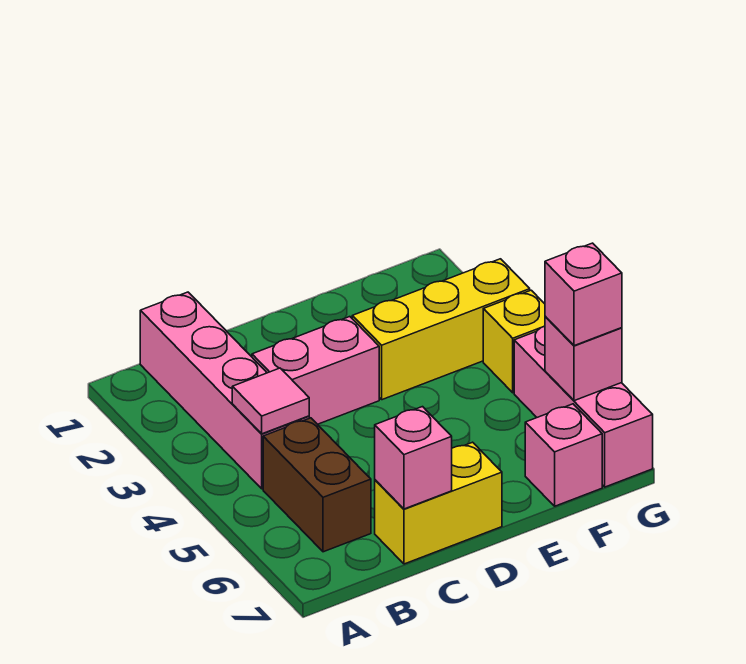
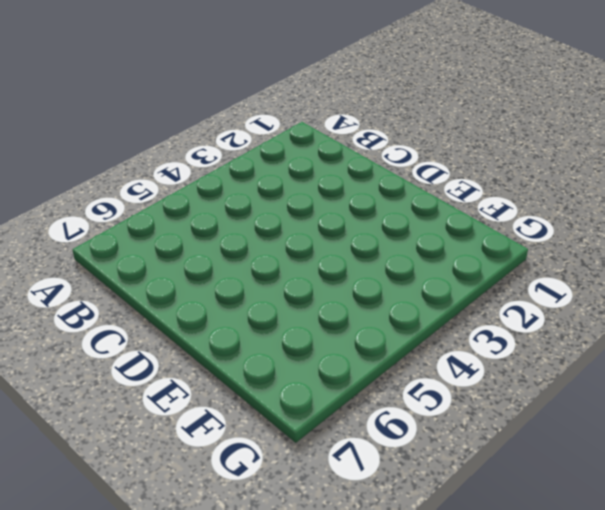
none -> pink 1x4 brick [140,292,309,489]
none -> brown 1x2 brick [263,418,371,552]
none -> pink 1x2 brick [252,317,379,424]

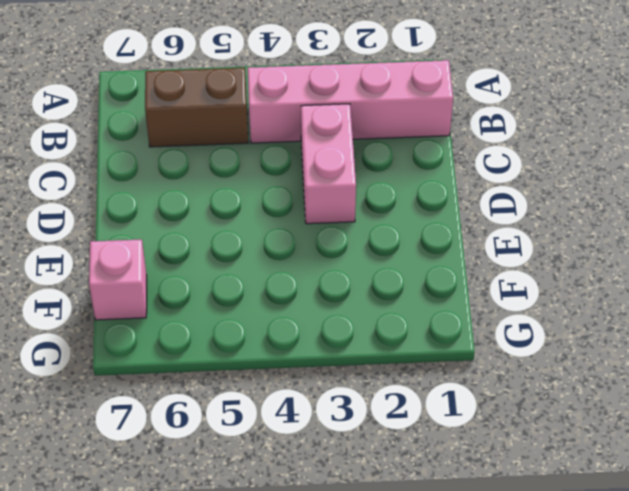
none -> yellow 1x2 brick [375,442,502,564]
none -> yellow 1x3 brick [352,259,530,400]
none -> yellow 1x1 brick [483,290,545,393]

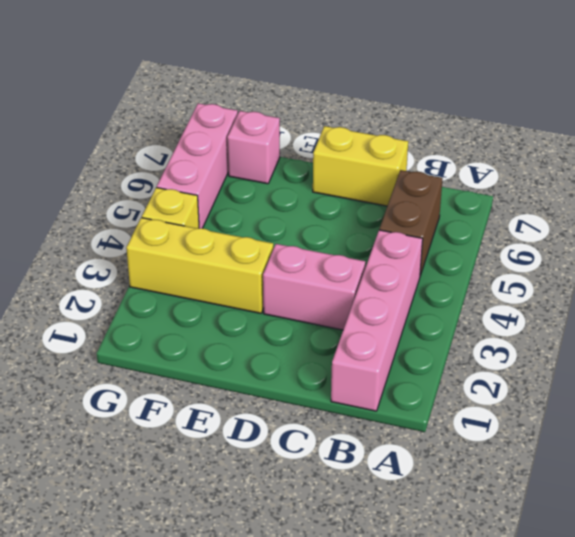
none -> pink 1x1 tile [232,368,309,434]
none -> pink 1x1 brick [375,407,452,509]
none -> pink 1x1 brick [545,316,622,401]

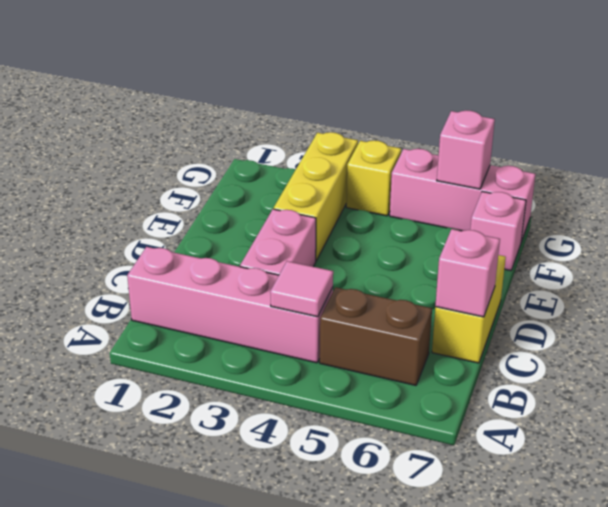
none -> pink 1x1 brick [545,243,622,346]

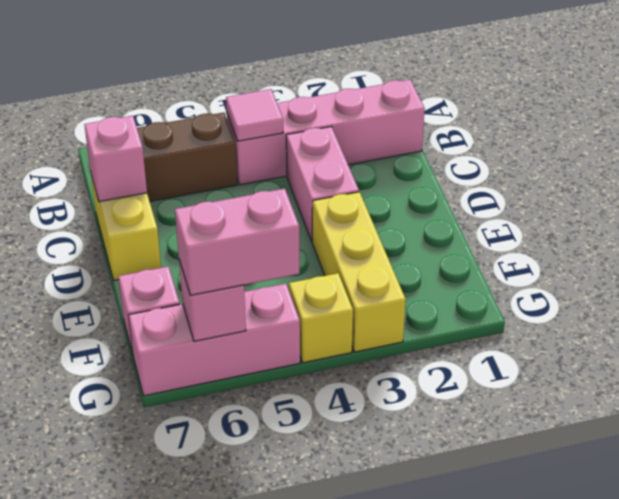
pink 1x2 brick [175,189,299,295] -> pink 1x1 brick [545,243,622,346]

